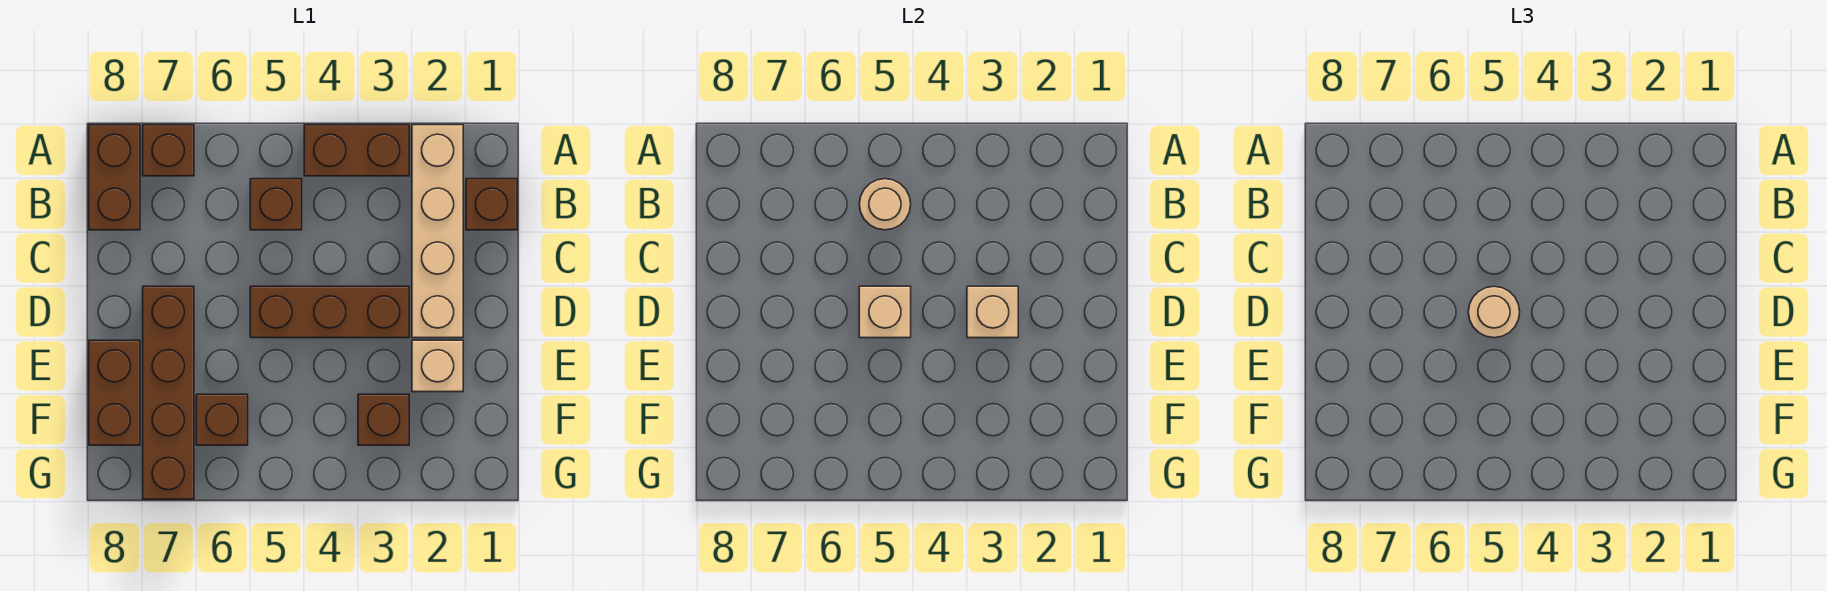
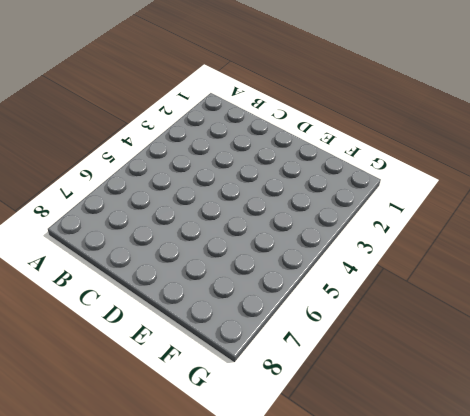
none -> tan 1x4 brick [412,125,463,338]
none -> brown 1x2 brick [304,125,409,176]
none -> brown 1x1 brick [143,125,194,176]

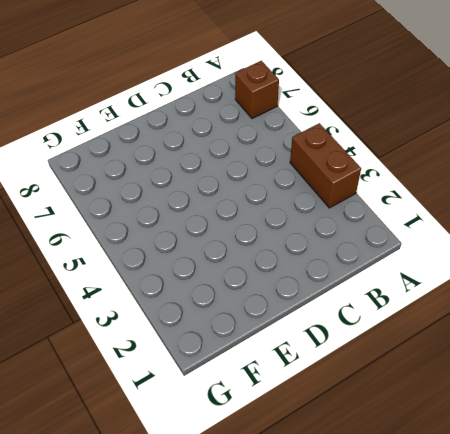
none -> tan 1x4 brick [412,125,463,338]
none -> brown 1x2 brick [89,125,140,230]
none -> brown 1x1 brick [466,179,517,230]

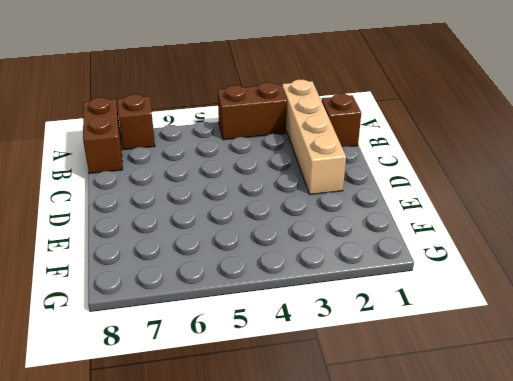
none -> brown 1x1 brick [250,179,302,230]
none -> brown 1x3 brick [250,286,409,338]
none -> brown 1x4 brick [143,286,194,499]

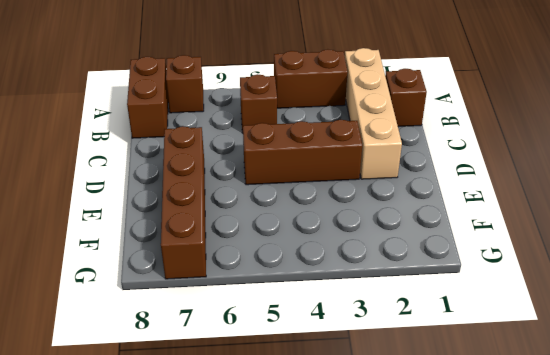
none -> tan 1x1 brick [412,340,463,392]
none -> brown 1x2 brick [89,340,140,445]
none -> brown 1x1 brick [358,394,409,445]

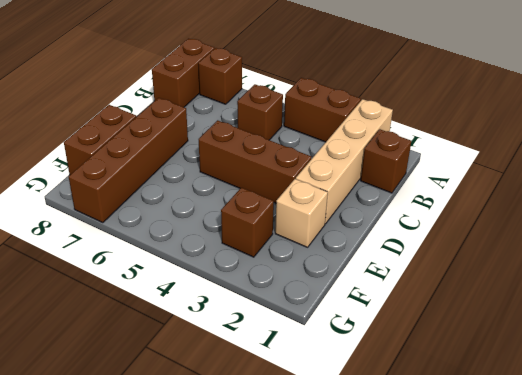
none -> brown 1x1 brick [196,394,248,445]
none -> tan 1x1 round brick [859,179,911,230]
none -> tan 1x1 brick [967,286,1018,338]

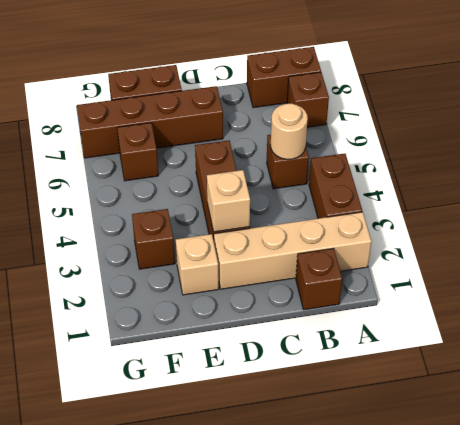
none -> tan 1x1 brick [859,286,911,338]
none -> tan 1x1 round brick [1468,286,1520,338]

